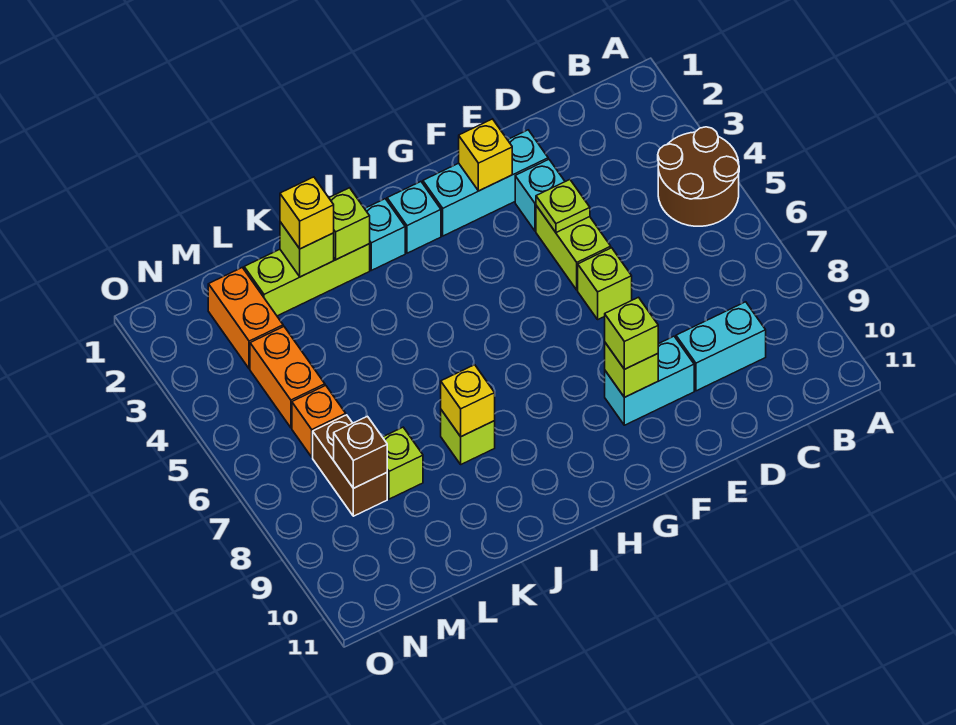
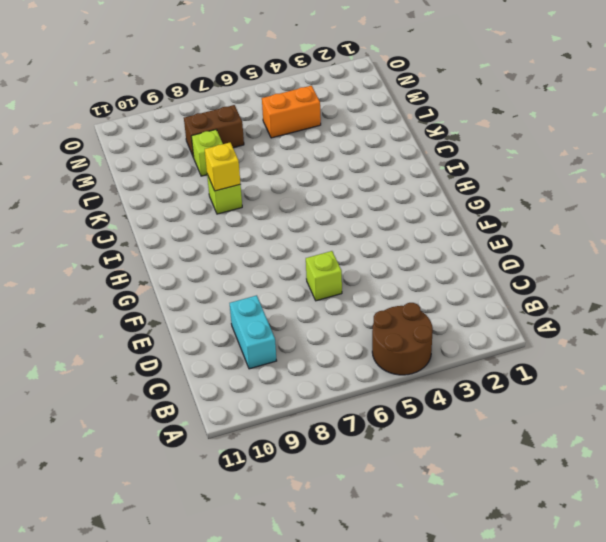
none -> cyan 1x3 brick [423,130,548,236]
none -> cyan 1x1 brick [515,159,565,231]
none -> lime 1x2 brick [536,206,611,290]

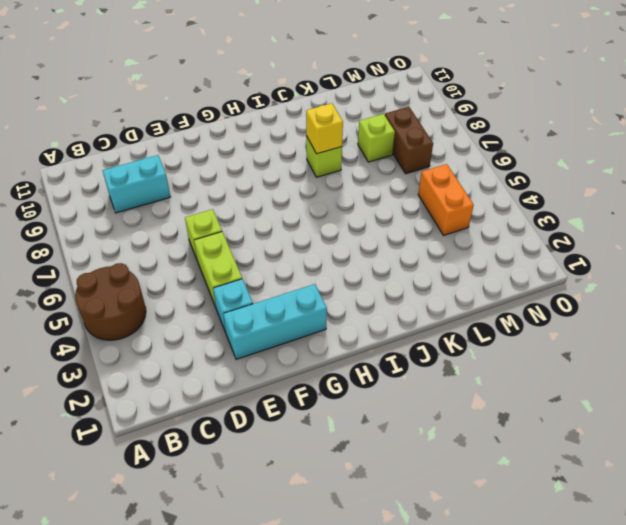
none -> cyan 1x2 brick [605,336,694,425]
none -> cyan 1x1 brick [387,182,441,253]
none -> cyan 1x1 brick [365,199,405,270]

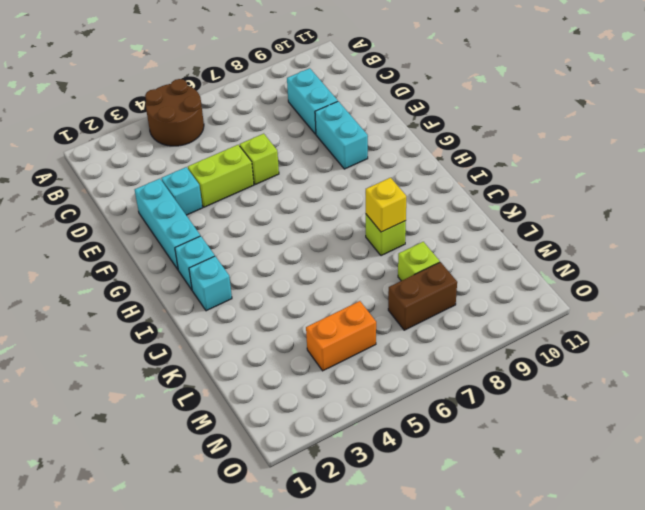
none -> lime 1x3 brick [244,244,370,316]
none -> orange 1x2 brick [208,268,283,369]
none -> orange 1x1 brick [292,385,346,457]

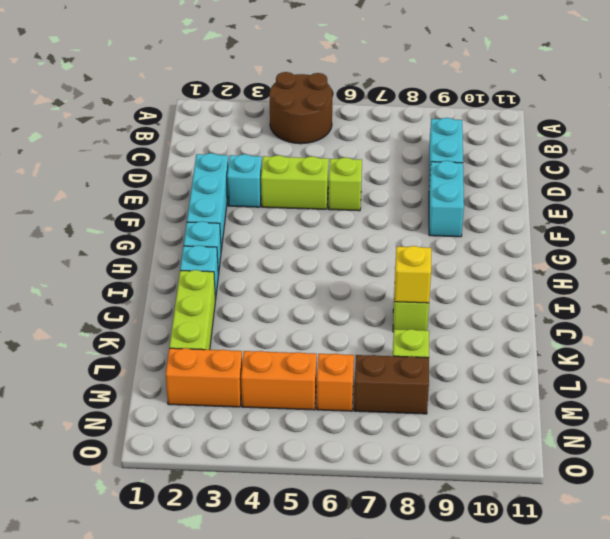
none -> lime 1x1 plate [536,180,590,233]
none -> yellow 1x1 brick [459,119,512,191]
none -> lime 1x1 brick [605,343,658,397]

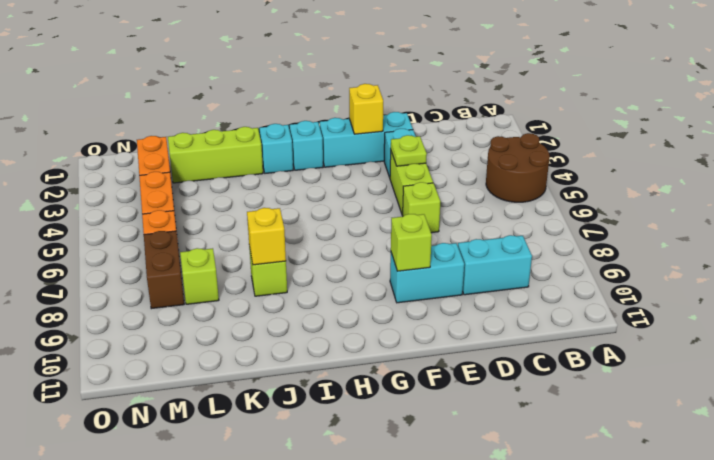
none -> lime 1x1 brick [329,188,370,260]
none -> lime 1x1 brick [280,222,334,277]
none -> brown 1x1 brick [334,416,387,488]

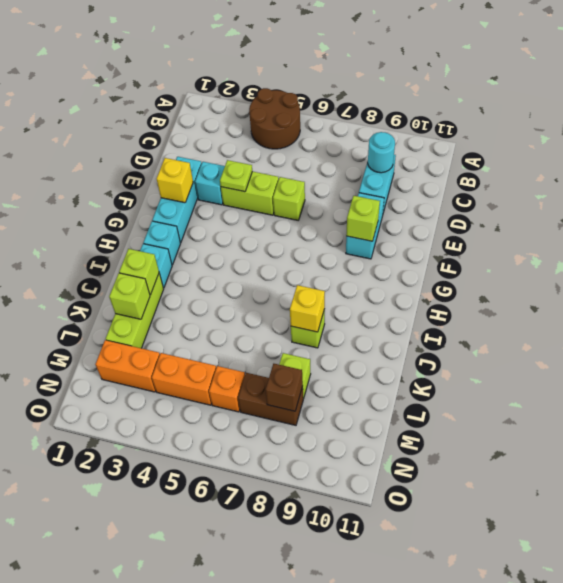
cyan 1x1 round brick [368,132,395,173] -> none
none -> lime 1x1 brick [605,297,658,369]
none -> yellow 1x1 brick [280,177,334,249]

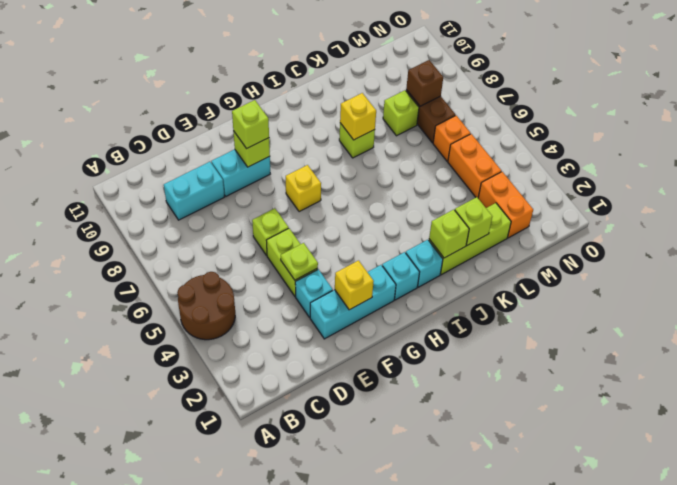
yellow 1x1 brick [286,165,321,212] -> yellow 1x1 brick moved to [280,177,334,249]

